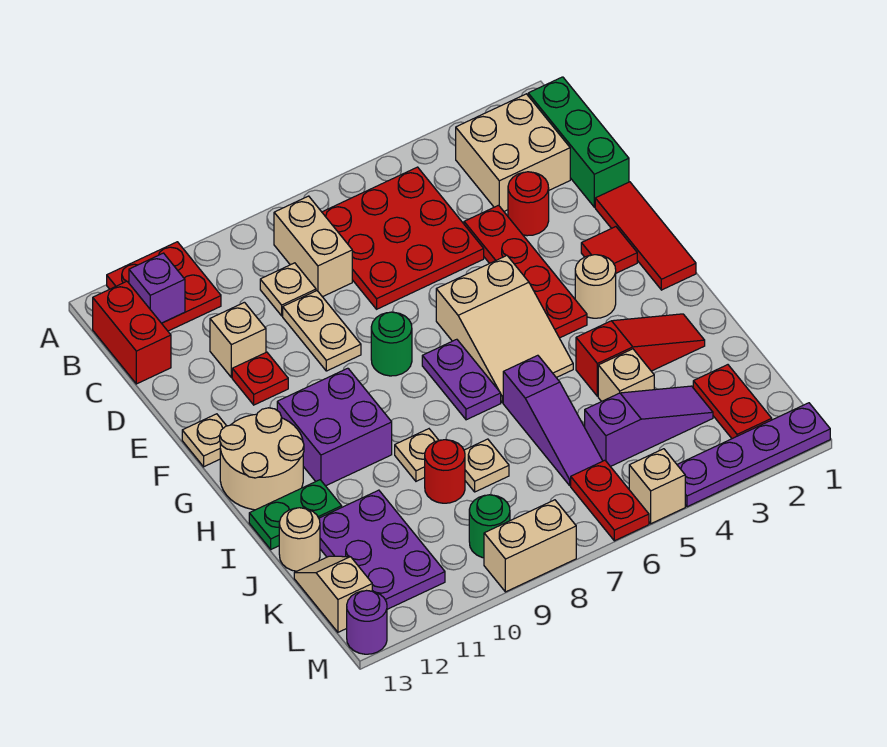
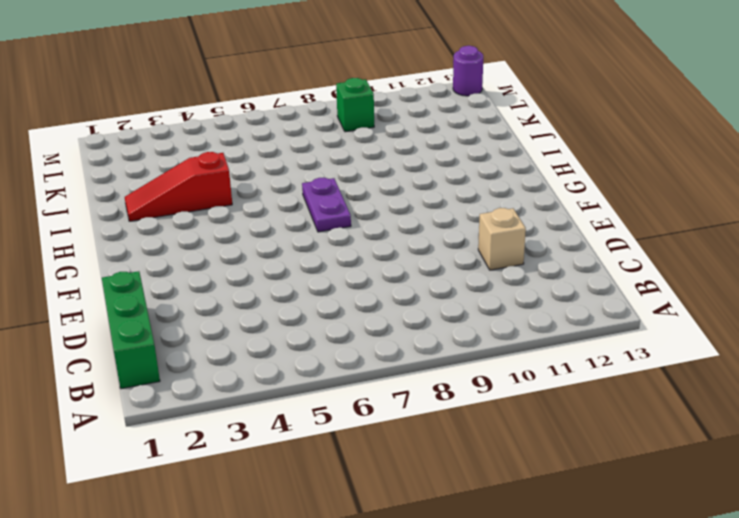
green 1x1 brick [336,78,374,132] -> green 1x1 round brick [469,495,510,558]
none -> red 2x2 plate [107,242,221,331]
none -> tan 2x2 brick [456,94,570,211]
none -> red 3x3 plate [322,167,484,309]
none -> tan 1x2 brick [274,196,352,297]

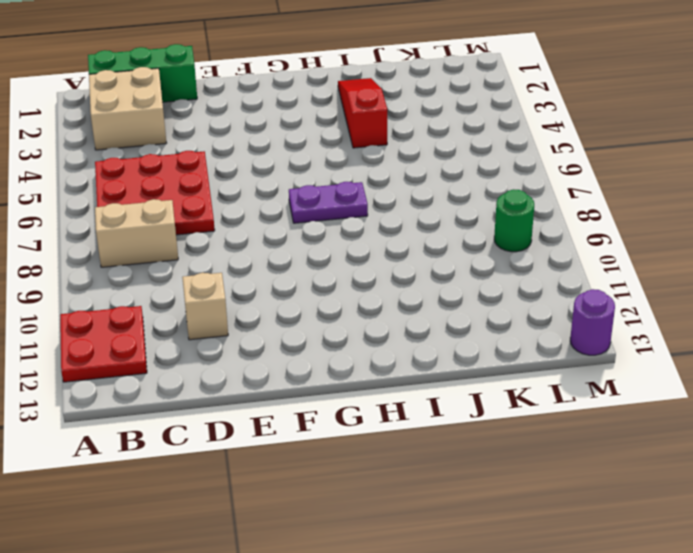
none -> red 1x2 brick [93,281,171,384]
none -> tan 1x1 plate [260,263,316,316]
none -> red 1x1 round brick [508,172,549,236]
none -> red 1x4 plate [464,205,587,338]

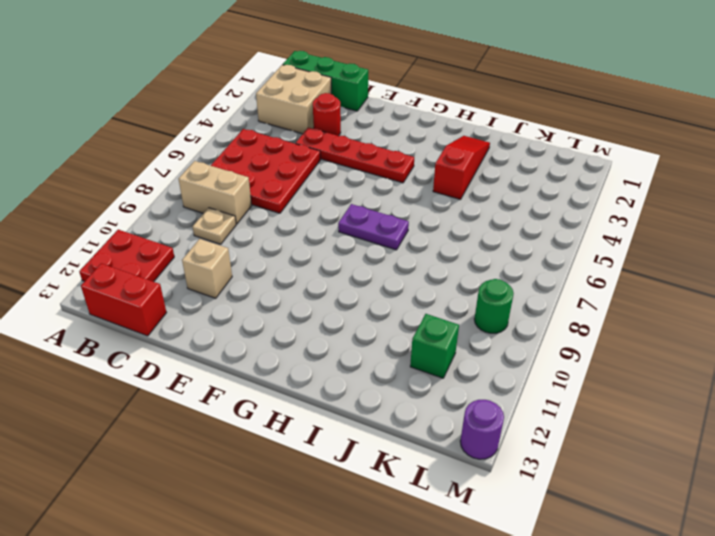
green 1x1 brick [410,314,459,378] -> purple 2x3 plate [319,490,445,609]
none -> tan 1x2 plate [283,291,361,371]
none -> red 1x3 tile [595,182,696,290]
none -> red 1x1 plate [232,352,288,405]
none -> red 1x1 tile [581,227,637,273]

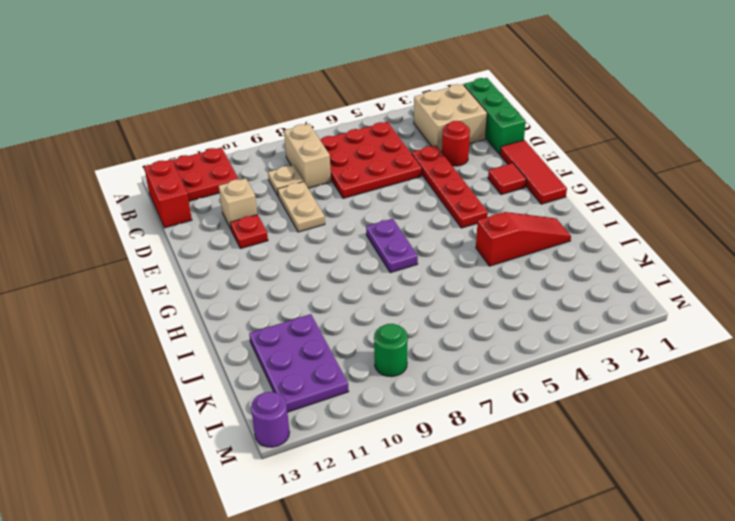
none -> tan 2x3 slope [436,255,573,403]
none -> green 1x1 round brick [371,312,412,376]
none -> tan 1x1 plate [182,414,226,467]
none -> tan 1x1 round brick [575,255,616,318]

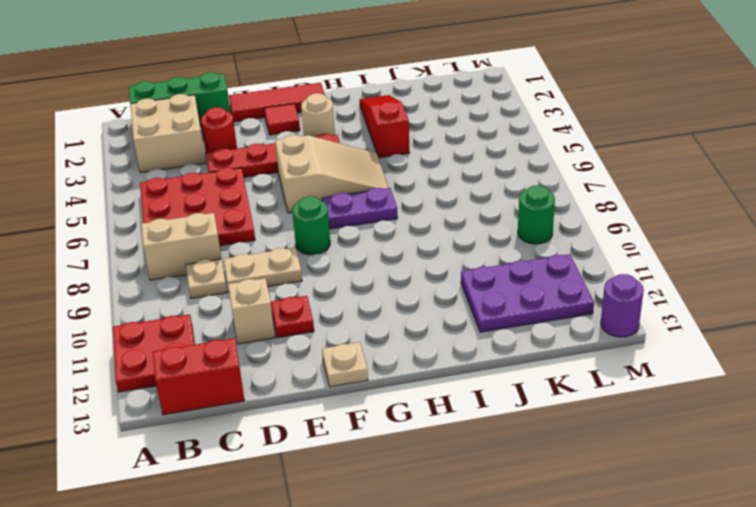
none -> purple 2x2 brick [277,368,392,486]
none -> tan 2x2 round brick [220,408,304,510]
none -> purple 1x3 slope [503,355,603,485]
none -> tan 1x1 plate [395,429,439,481]

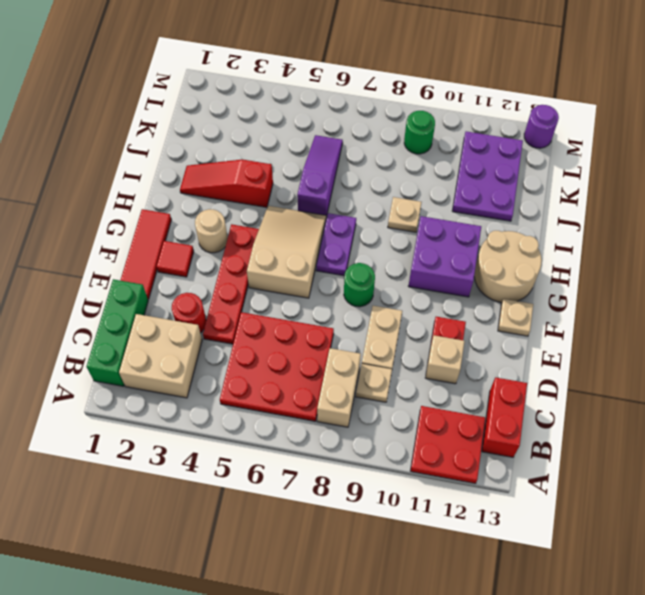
none -> green 1x2 plate [249,480,342,549]
none -> tan 1x1 brick [598,349,654,401]
none -> tan 1x1 plate [464,439,509,492]
none -> red 1x1 round brick [425,440,465,503]

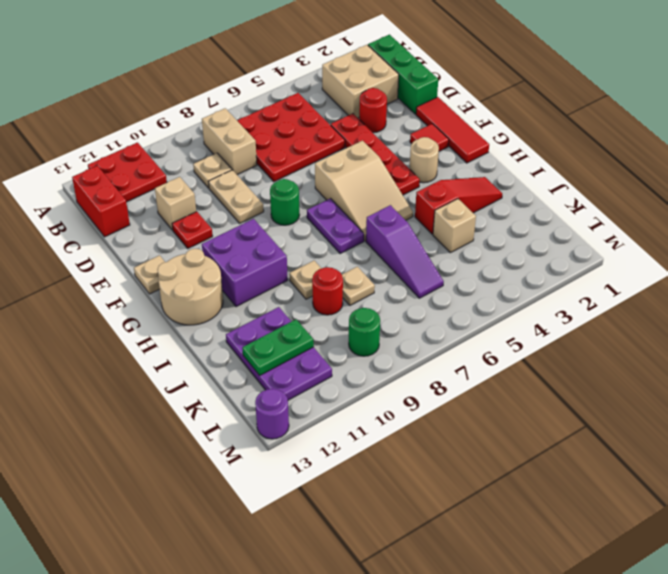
green 1x2 plate [242,319,314,375] -> green 1x2 plate moved to [249,480,342,549]
none -> tan 1x1 round brick [279,508,320,571]
none -> red 1x2 plate [693,365,772,439]
none -> purple 1x3 slope [585,386,713,467]
none -> tan 1x2 slope [294,556,372,632]

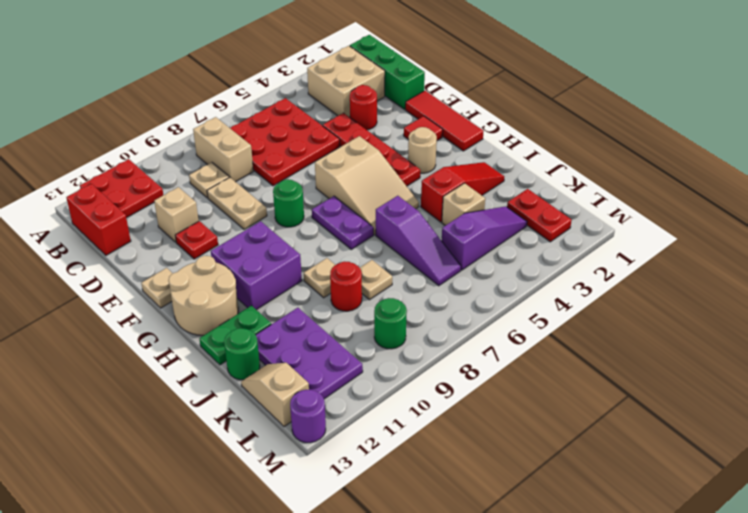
green 1x1 round brick [224,328,260,380] -> tan 1x1 round brick [279,508,320,571]
none -> red 1x2 plate [571,460,649,541]
none -> purple 1x4 plate [677,403,830,507]
none -> tan 1x1 brick [629,449,685,524]
none -> tan 1x2 brick [484,500,576,592]

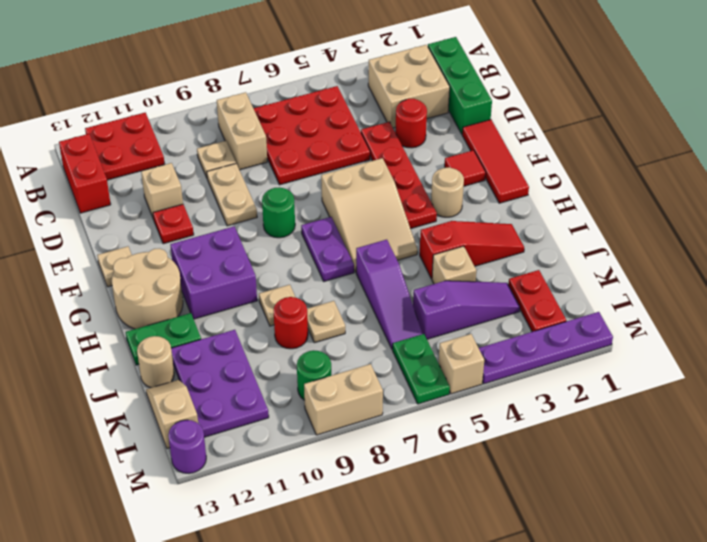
green 1x2 plate [393,334,450,404] -> red 1x2 plate [571,460,649,541]
none -> purple 1x1 brick [129,253,185,323]

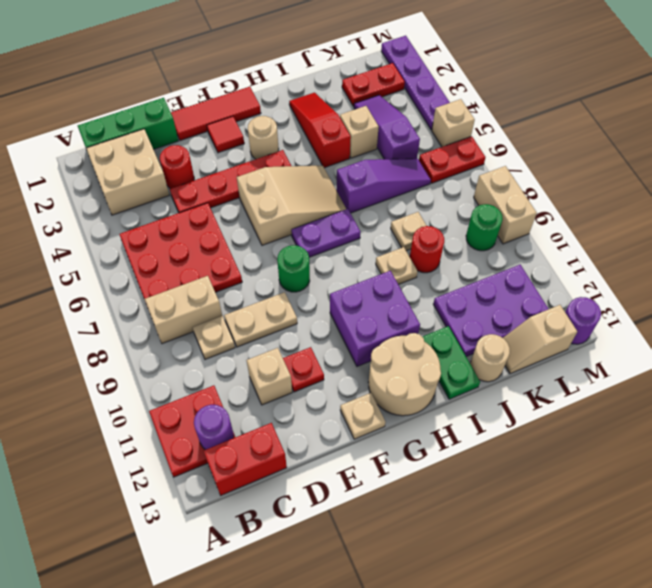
purple 1x1 round brick [194,405,234,450] -> purple 1x1 brick [129,253,185,323]

